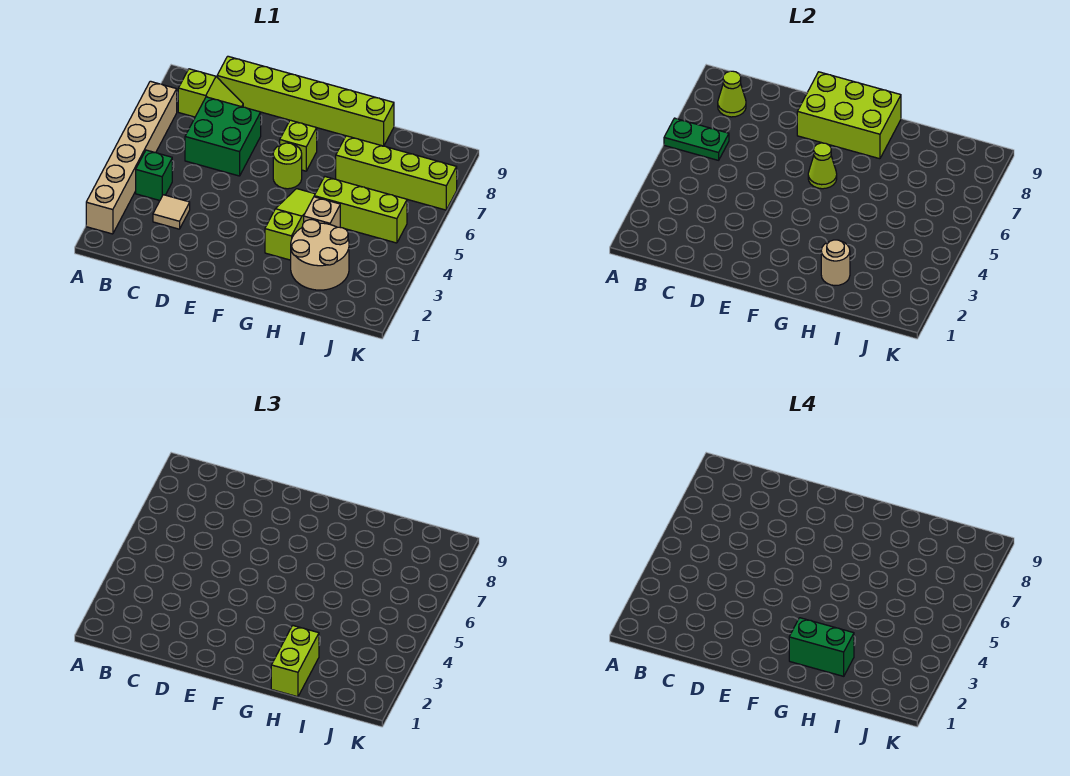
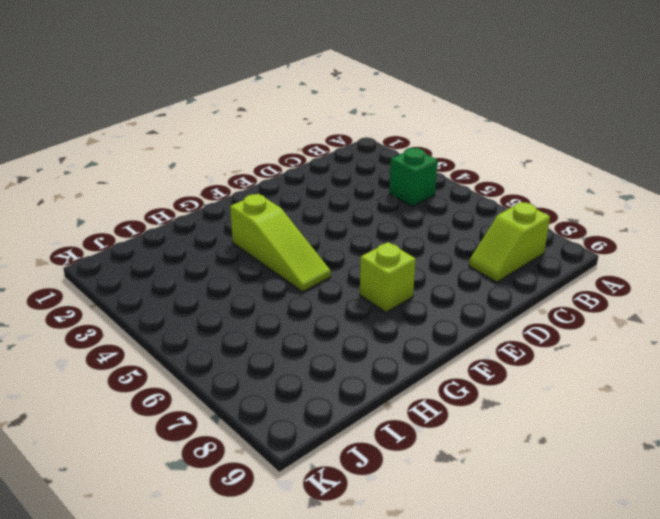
none -> tan 1x6 brick [86,81,177,234]
none -> tan 1x1 tile [153,195,190,229]
none -> green 2x2 brick [185,97,261,176]

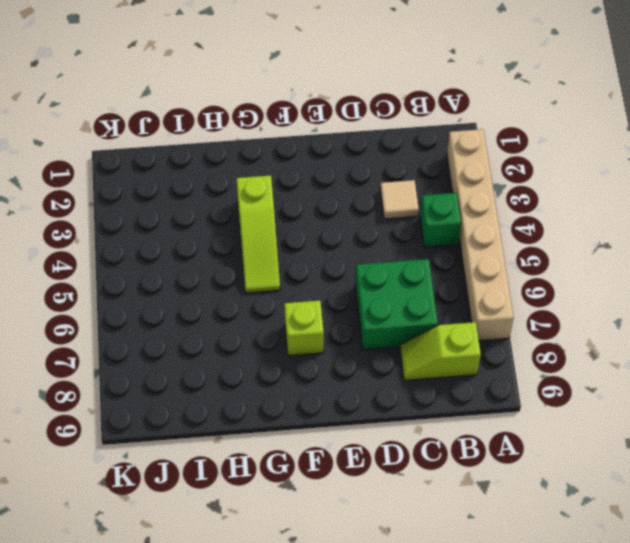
none -> lime 1x6 brick [217,56,394,146]
none -> lime 1x1 round brick [273,143,302,189]
none -> tan 2x2 round brick [291,220,349,290]

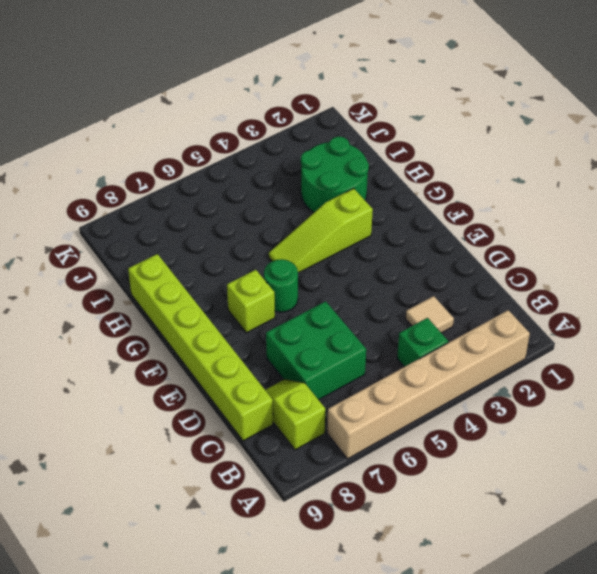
green 1x1 round brick [264,259,298,312] -> lime 1x1 round brick [273,143,302,189]
green 2x2 round brick [301,137,369,212] -> tan 2x2 round brick [291,220,349,290]
none -> tan 1x1 brick [304,197,340,227]
none -> lime 1x3 brick [314,177,407,243]
none -> lime 1x4 brick [336,136,457,210]

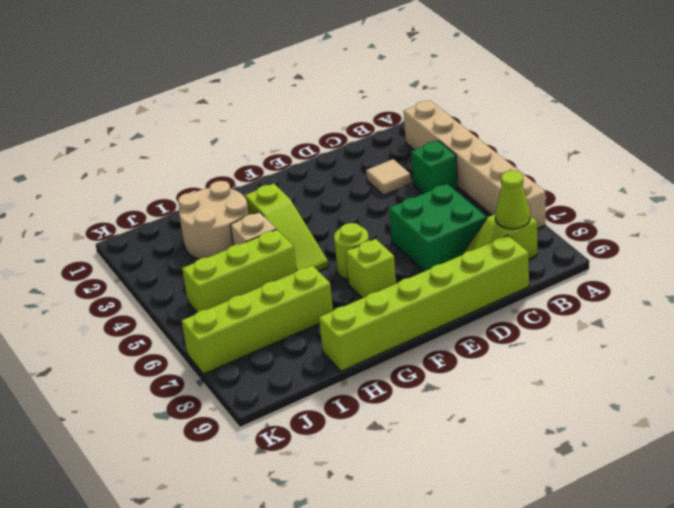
none -> green 1x2 plate [664,118,729,160]
none -> lime 2x3 brick [797,72,901,159]
none -> lime 1x1 cone [808,143,837,189]

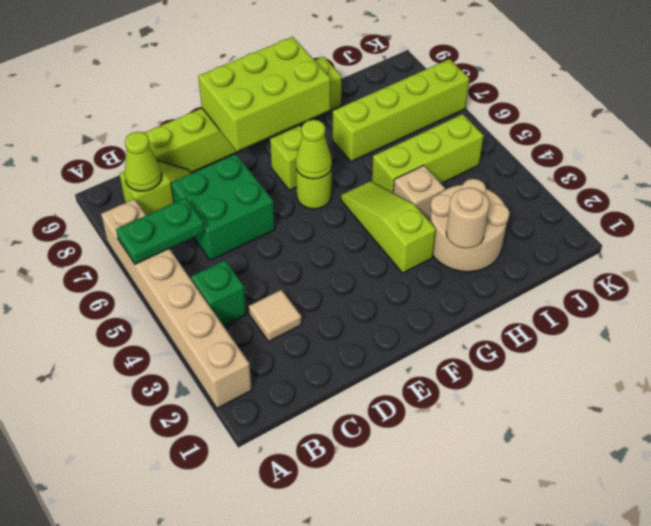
none -> lime 1x2 brick [271,625,319,697]
none -> green 1x2 brick [789,618,854,676]

